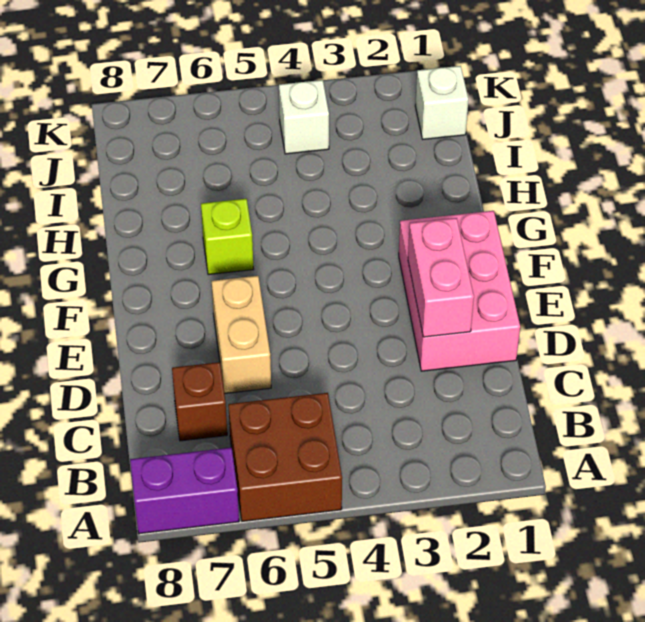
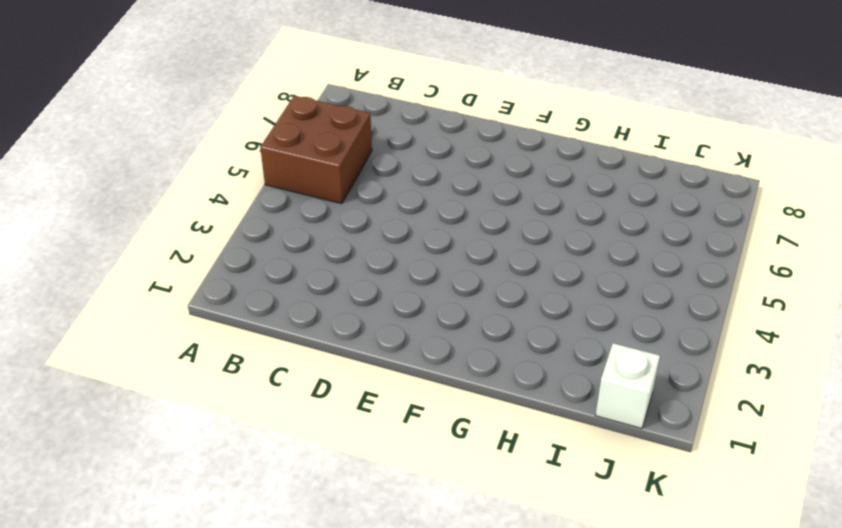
none -> purple 1x2 brick [130,448,239,534]
none -> brown 1x1 brick [172,362,227,441]

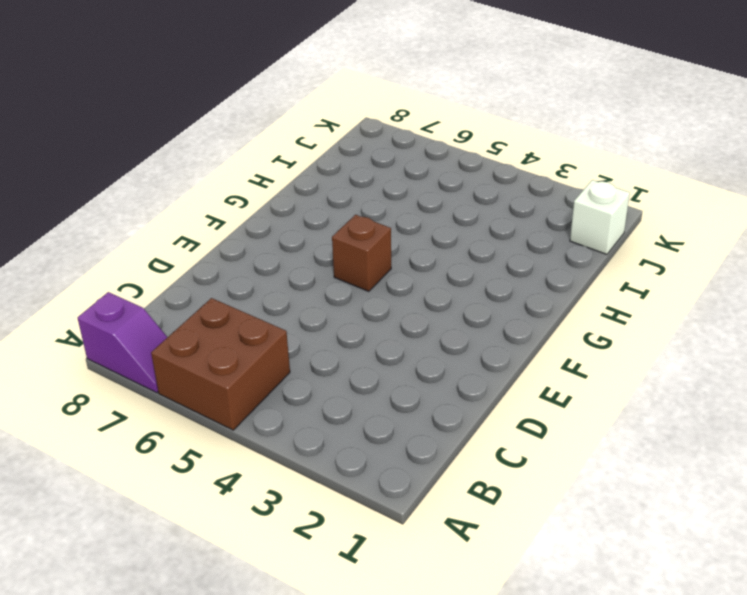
purple 1x2 slope [78,292,167,393] -> purple 1x2 brick [130,448,239,534]
brown 1x1 brick [332,215,391,291] -> brown 1x1 brick moved to [172,362,227,441]
none -> pink 2x3 brick [399,211,520,371]
none -> tan 1x2 brick [212,276,271,394]

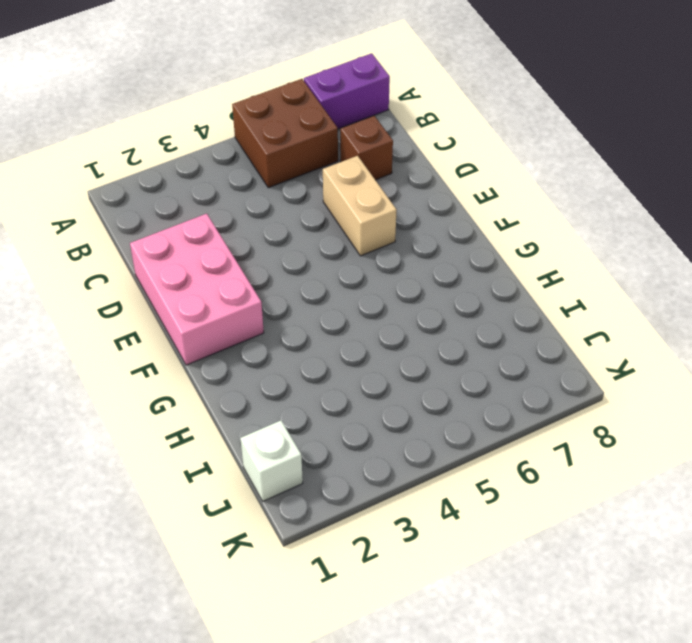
none -> lime 1x1 brick [201,199,253,275]
none -> white 1x1 brick [279,80,329,154]

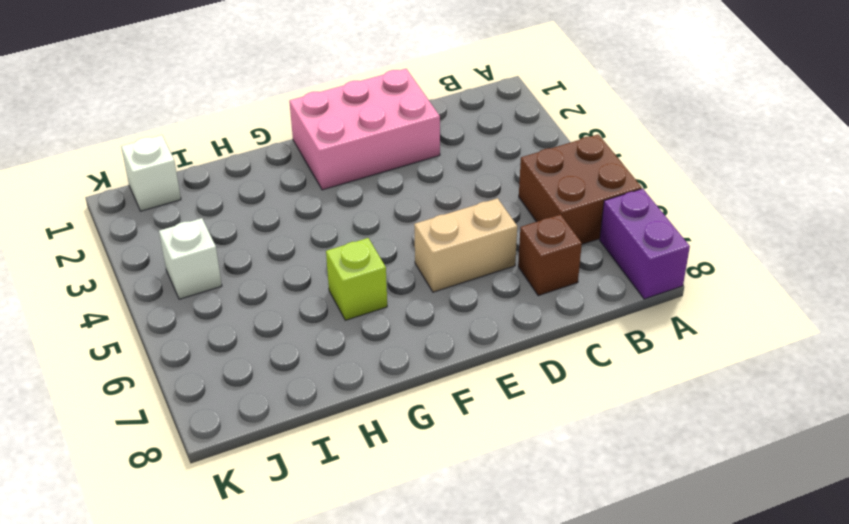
none -> pink 1x2 brick [408,218,474,337]

